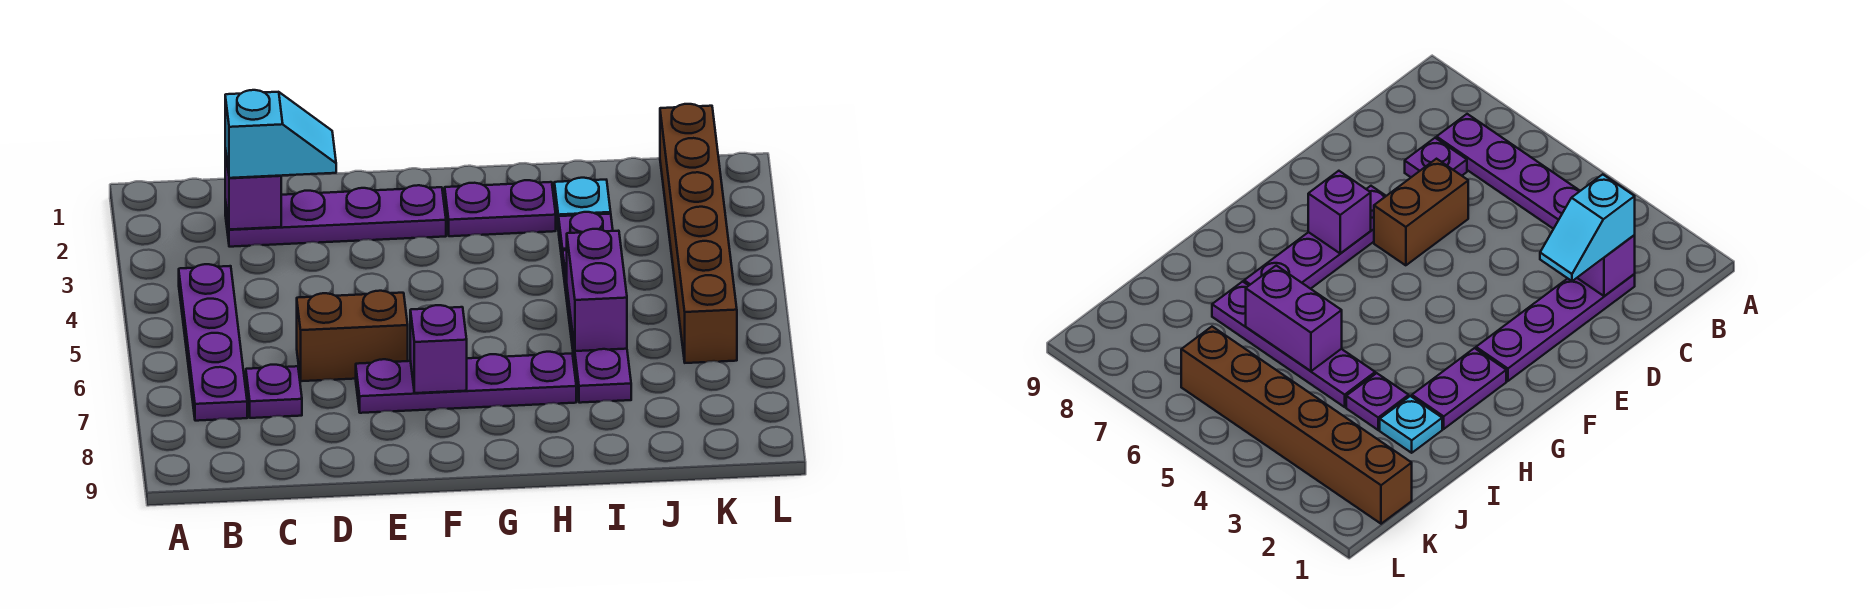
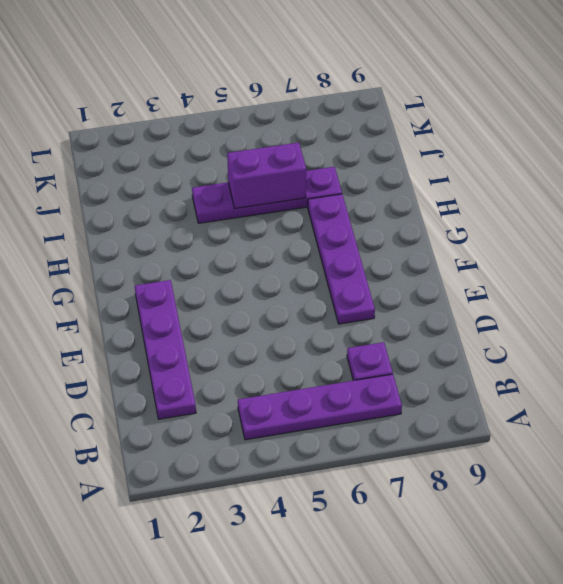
none -> brown 1x2 brick [297,291,408,381]
none -> purple 1x2 plate [445,180,556,236]
none -> cyan 1x1 plate [554,178,611,231]

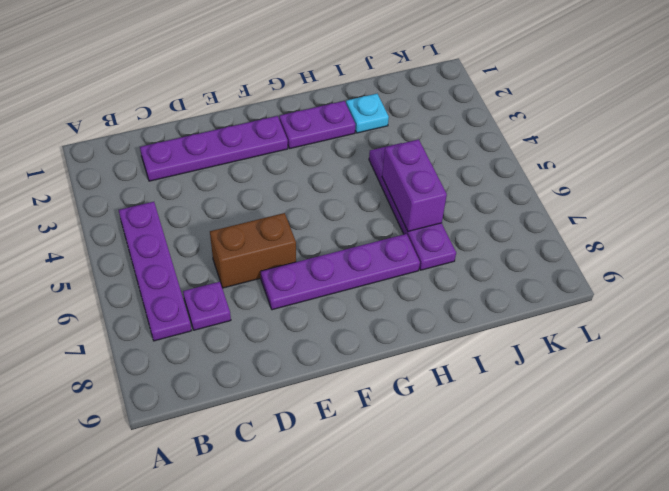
none -> purple 1x1 plate [559,212,613,265]
none -> brown 1x6 brick [660,104,737,363]
none -> purple 1x1 brick [225,148,281,230]

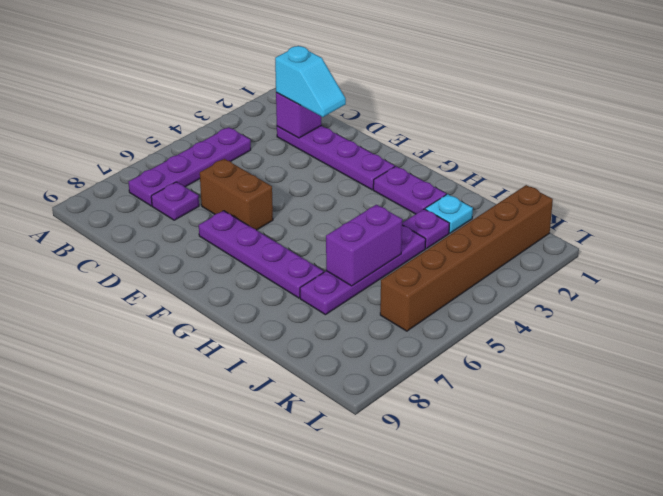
none -> purple 1x1 brick [410,305,467,393]

